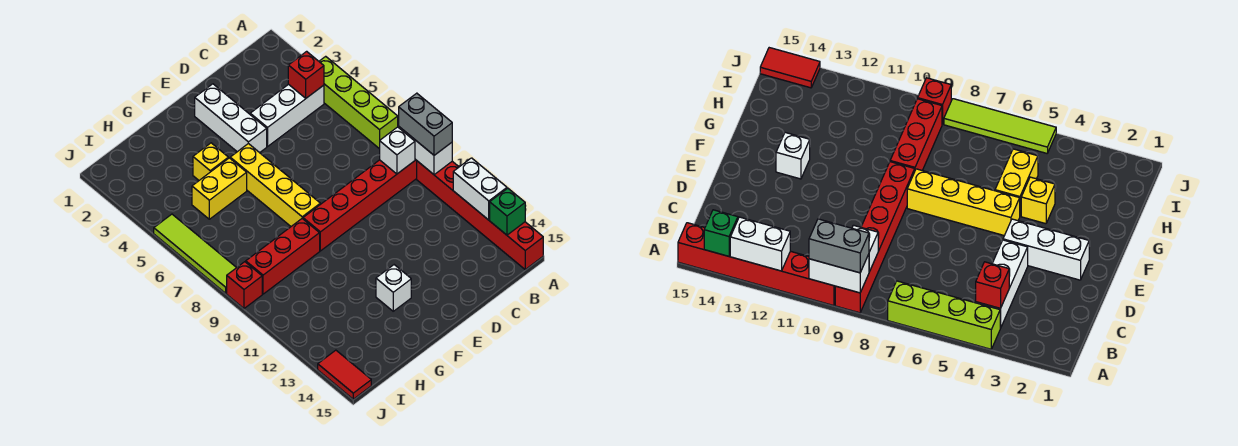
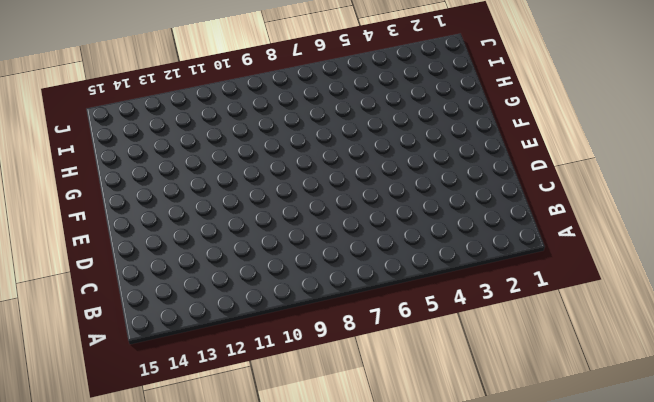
none -> lime 1x4 brick [319,56,398,149]
none -> red 1x6 brick [303,159,417,251]
none -> red 1x6 brick [417,161,543,269]

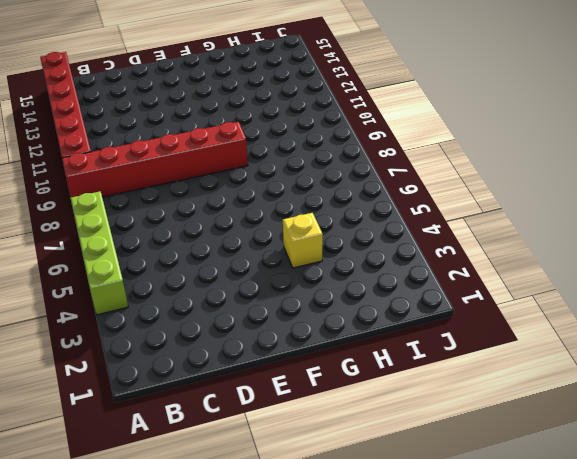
none -> white 1x3 brick [250,84,324,146]
none -> white 1x3 brick [195,84,267,153]
none -> yellow 1x4 brick [230,144,320,226]

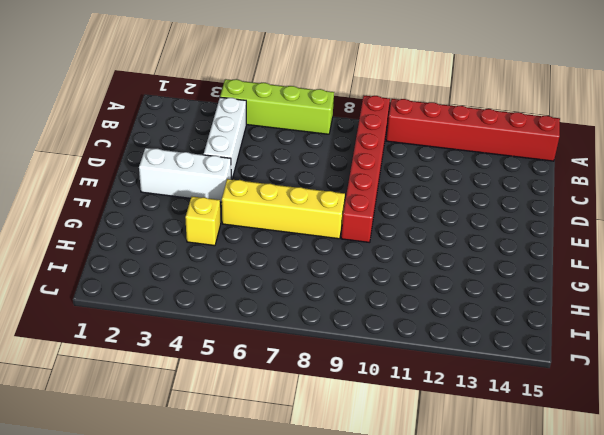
none -> white 1x1 brick [376,265,411,311]
none -> yellow 1x2 brick [192,158,247,219]
none -> red 1x3 brick [246,219,320,294]

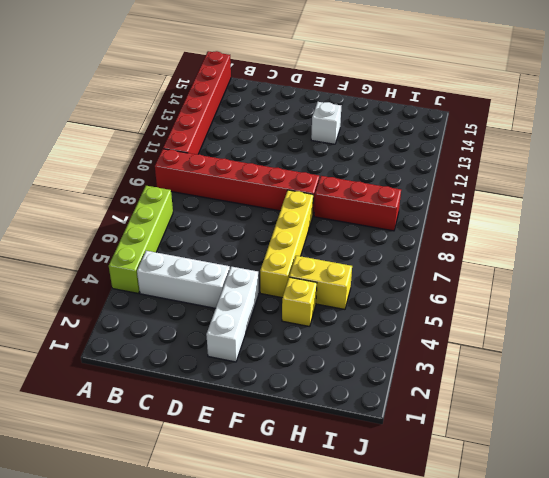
none -> lime 1x4 tile [154,214,236,293]
none -> red 1x1 brick [227,262,262,308]
none -> red 1x2 tile [318,350,371,399]

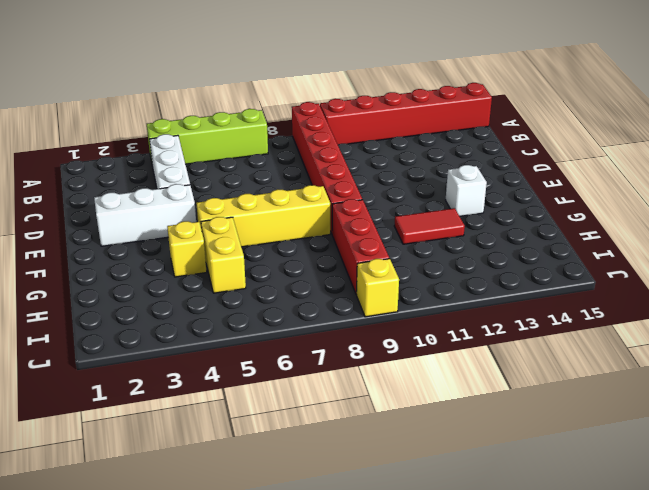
red 1x2 tile [394,208,465,244] -> red 1x2 tile moved to [318,350,371,399]
yellow 1x1 brick [357,259,399,317] -> red 1x1 brick [227,262,262,308]
none -> lime 1x4 tile [154,214,236,293]
none -> white 1x2 brick [399,127,452,175]
none -> white 1x2 brick [453,158,507,220]

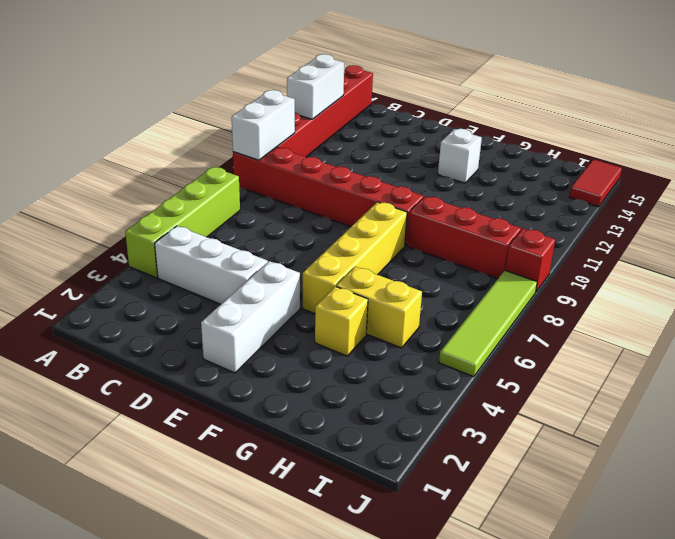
none -> green 1x1 brick [490,188,525,235]
none -> red 1x1 brick [288,51,324,98]
none -> white 1x1 brick [380,127,415,174]

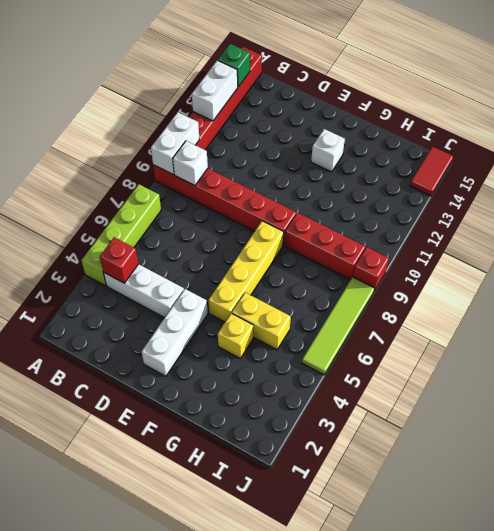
none -> grey 1x2 brick [399,93,452,155]

